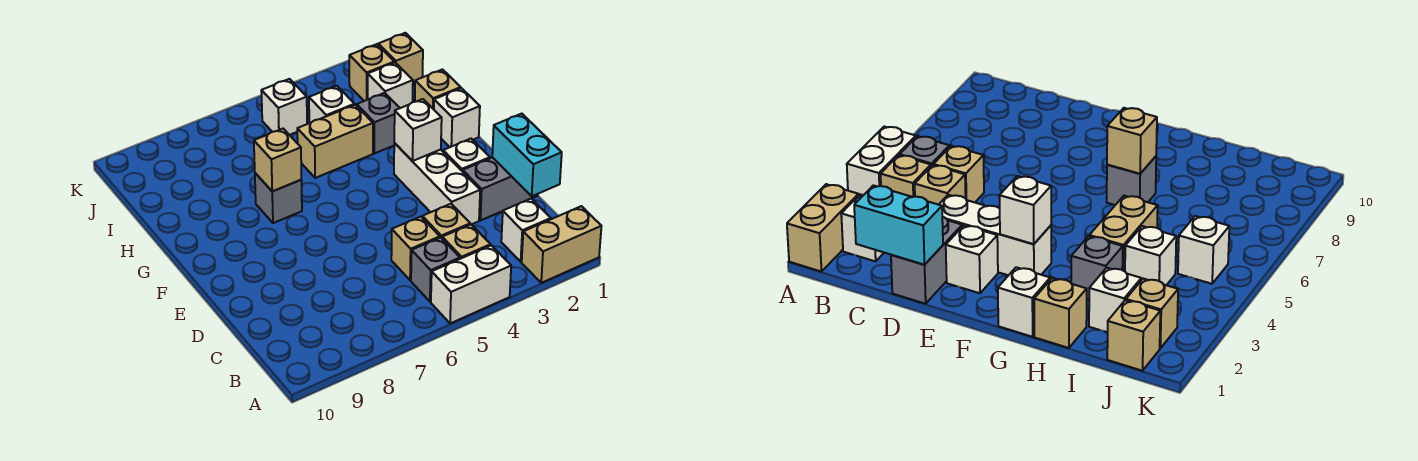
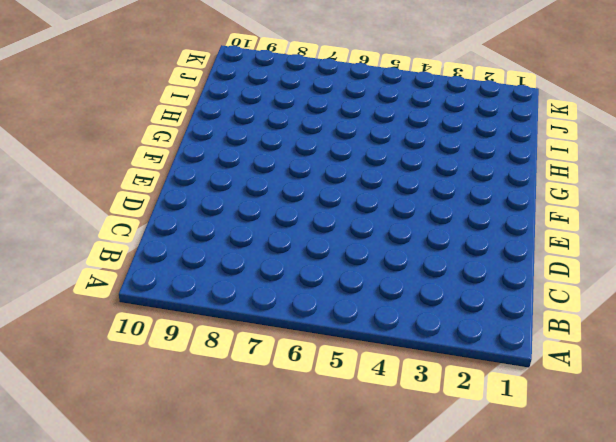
none -> tan 1x2 brick [522,206,601,283]
none -> white 1x2 brick [431,245,511,323]
none -> white 1x1 brick [501,199,551,262]

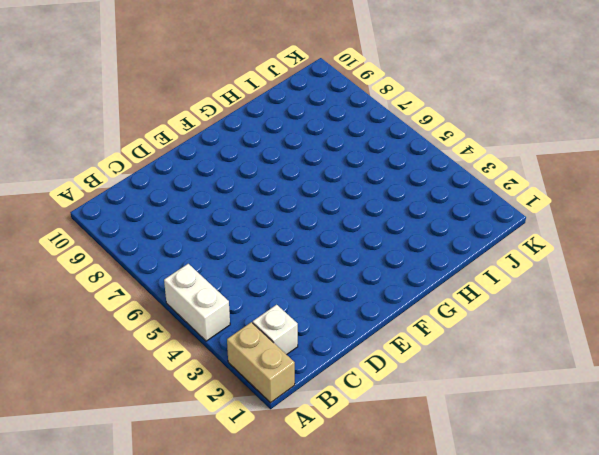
none -> tan 1x1 brick [442,224,491,259]
none -> grey 1x1 brick [411,237,460,302]
none -> tan 1x1 brick [422,204,470,238]

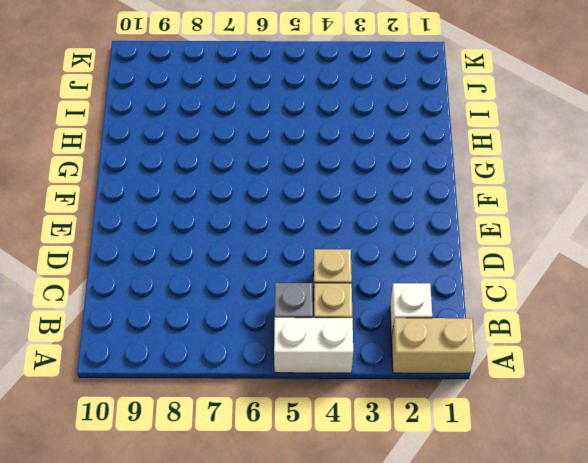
none -> tan 1x1 brick [391,217,440,280]
none -> grey 1x2 brick [463,157,538,220]
none -> white 1x3 brick [394,143,480,224]

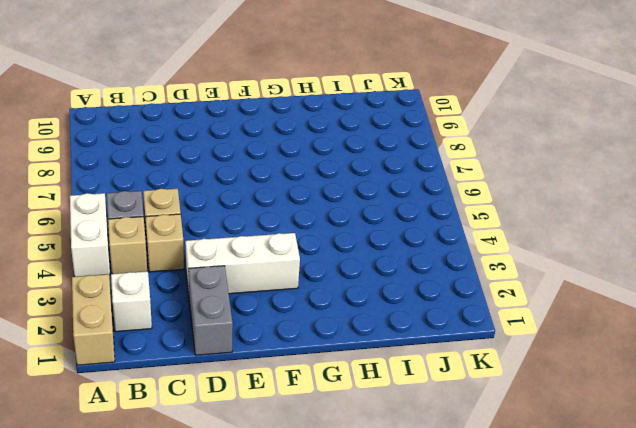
none -> white 1x1 brick [443,139,490,172]
none -> white 1x1 brick [434,88,480,147]
none -> grey 1x1 brick [255,173,302,223]

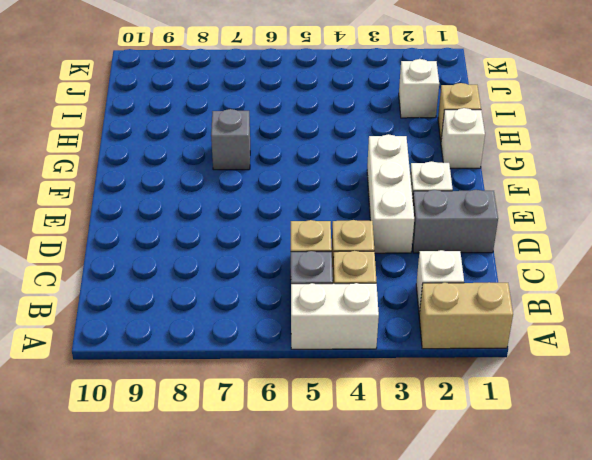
none -> grey 1x1 brick [357,93,399,153]
none -> tan 1x2 brick [297,105,373,178]
none -> white 1x1 brick [309,86,354,123]

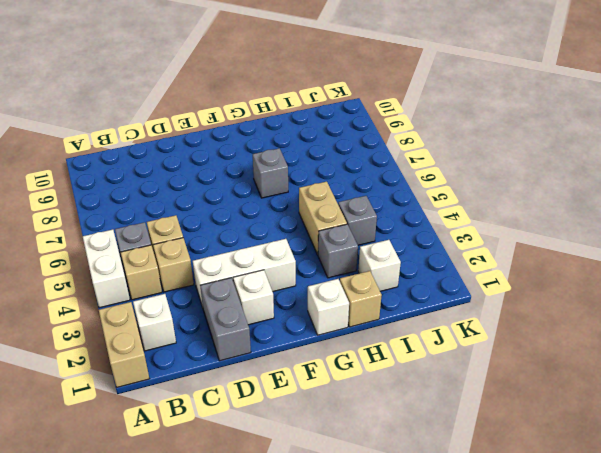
grey 1x1 brick [338,196,377,245] -> white 1x1 brick [309,86,354,123]
none -> tan 1x1 brick [378,33,423,85]
none -> tan 1x1 brick [349,44,394,101]
none -> white 1x1 brick [261,79,307,135]

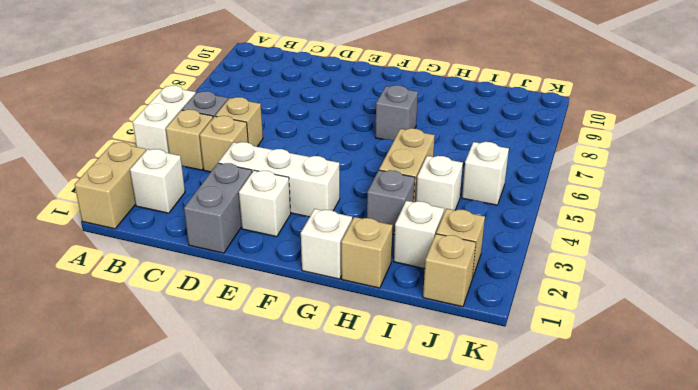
none -> cyan 1x2 brick [492,114,562,196]
none -> white 1x1 brick [394,99,442,161]
none -> tan 1x1 brick [254,129,301,191]

